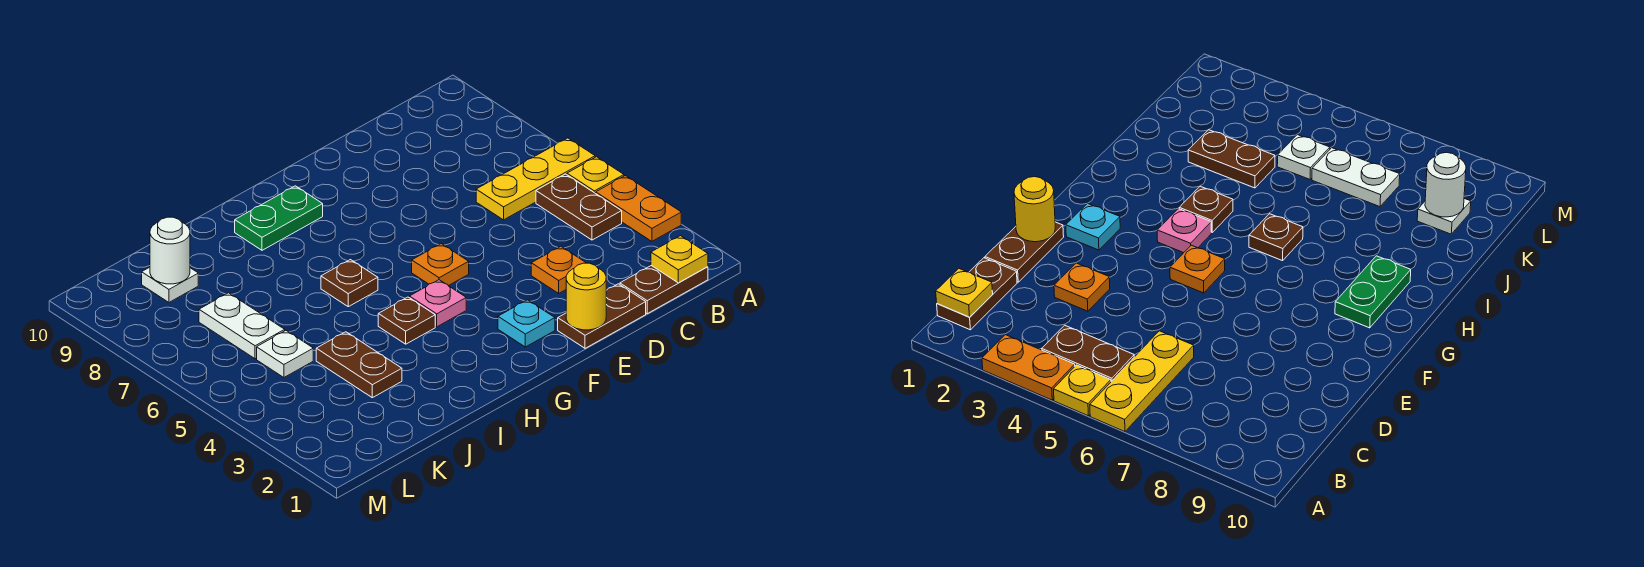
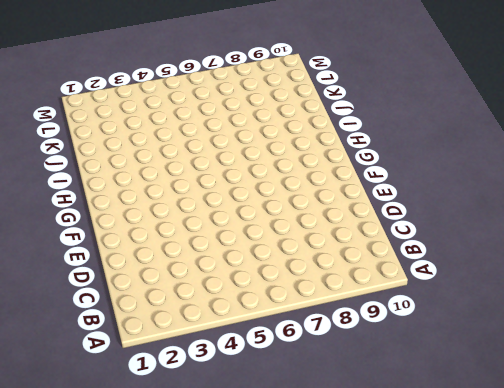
none -> orange 1x2 plate [596,176,681,241]
none -> yellow 1x1 plate [567,157,624,193]
none -> yellow 1x3 plate [476,138,595,220]

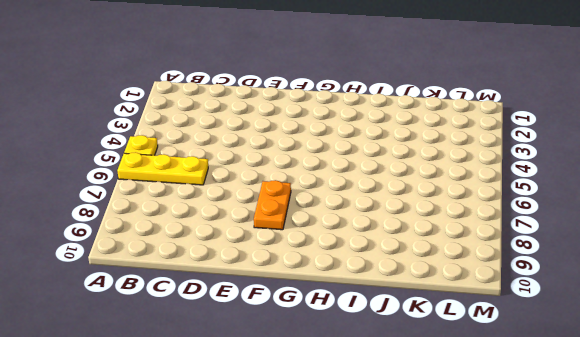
orange 1x2 plate [254,180,291,230] -> orange 1x2 plate moved to [596,176,681,241]
none -> brown 1x2 plate [620,266,708,314]
none -> brown 1x2 plate [536,174,622,240]
none -> brown 1x2 plate [558,284,646,348]

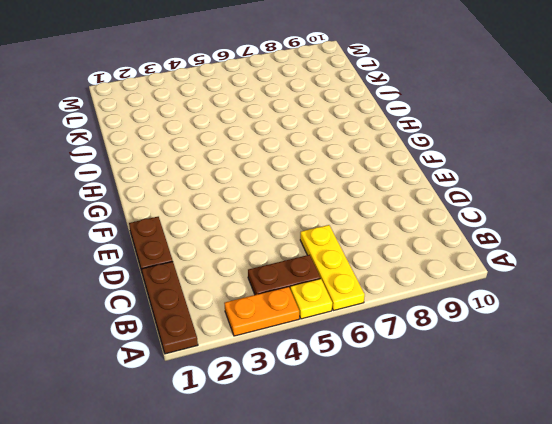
brown 1x3 plate [142,262,198,354] -> brown 1x2 plate [620,266,708,314]
none -> orange 1x1 plate [531,246,586,293]
none -> cyan 1x1 plate [498,300,555,347]
none -> orange 1x1 plate [412,244,469,286]

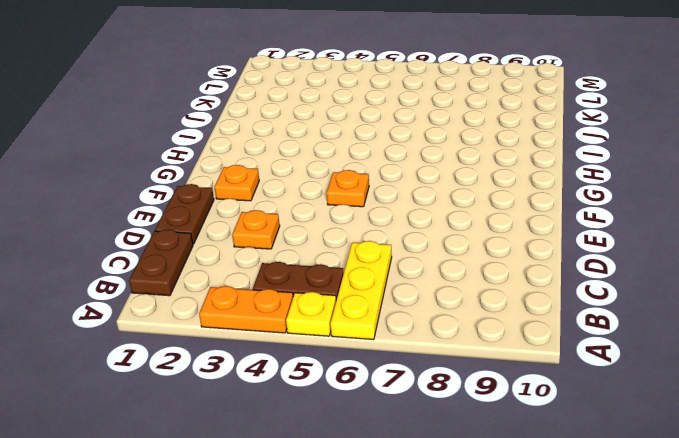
orange 1x1 plate [215,165,259,201] -> cyan 1x1 plate [498,300,555,347]
none -> pink 1x1 plate [409,280,466,327]
none -> green 1x2 plate [235,186,323,250]
none -> brown 1x1 plate [378,297,435,344]

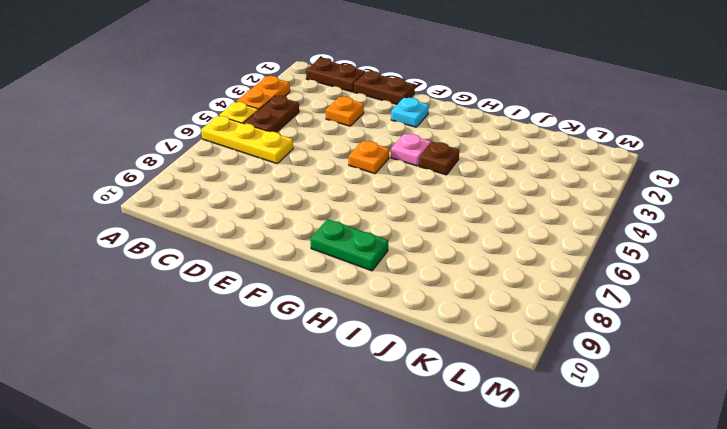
none -> brown 1x1 plate [321,260,378,307]
none -> brown 1x2 plate [316,332,402,398]
none -> white 1x1 plate [257,331,313,377]

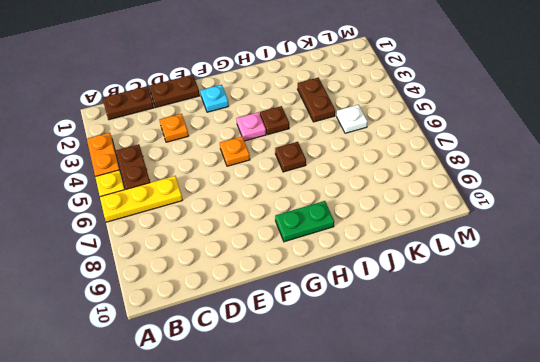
none -> white 1x2 plate [199,293,285,359]
none -> white 1x1 plate [142,267,198,302]
none -> yellow 1x1 plate [651,236,708,283]

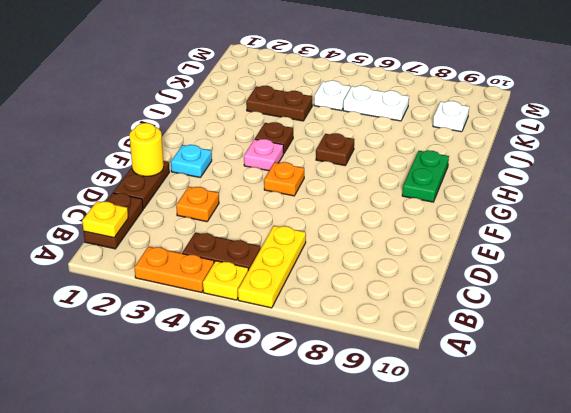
none -> white 1x1 round brick [150,217,190,284]

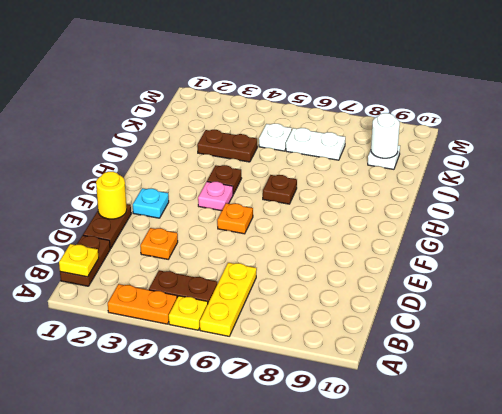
none -> green 1x2 plate [235,186,323,250]

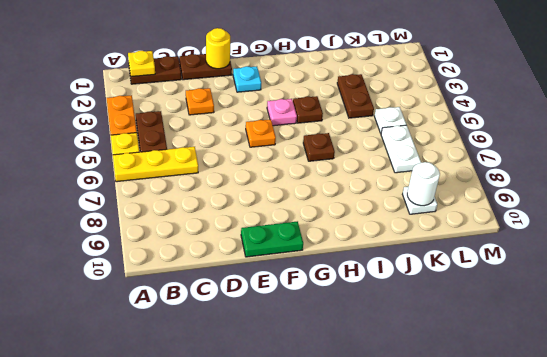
green 1x2 plate [241,221,303,257] -> green 1x2 plate moved to [235,186,323,250]

